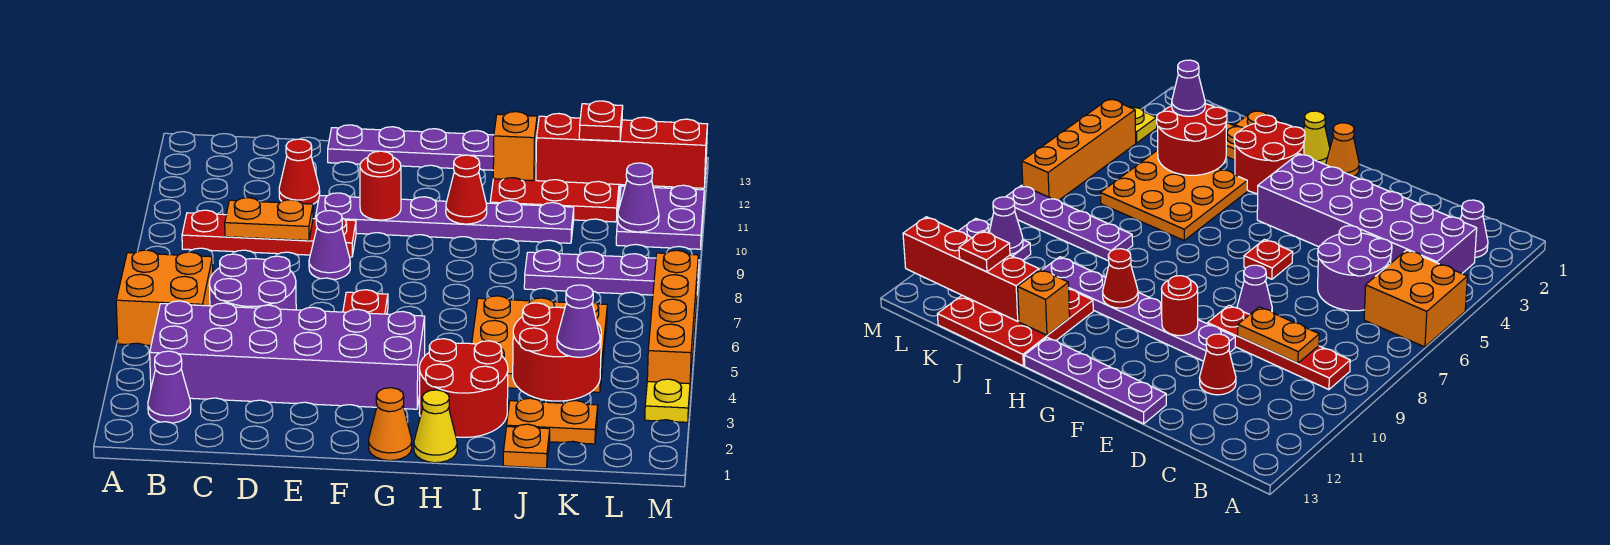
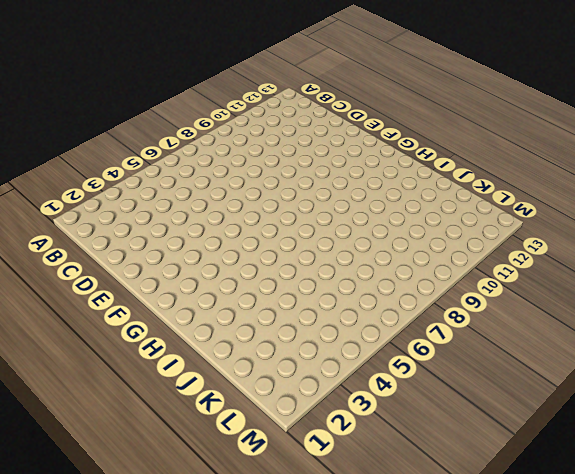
none -> orange 2x2 brick [116,250,213,346]
none -> purple 1x1 cone [148,351,191,423]
none -> purple 2x6 brick [150,301,425,409]
none -> red 1x4 plate [182,210,356,257]

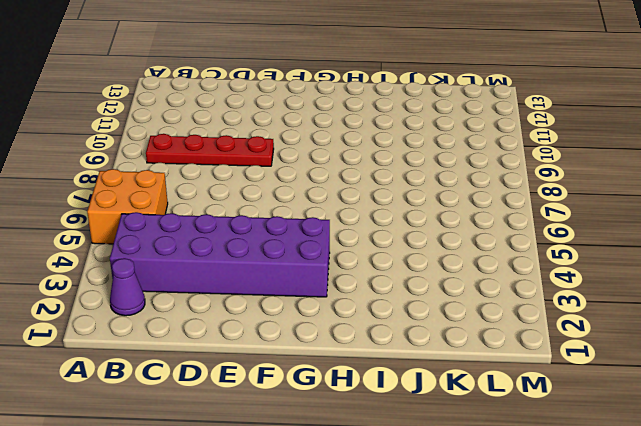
none -> purple 2x2 round brick [209,254,296,310]
none -> red 1x1 cone [279,139,320,204]
none -> purple 1x1 cone [309,210,350,280]
none -> purple 1x6 plate [315,193,574,243]

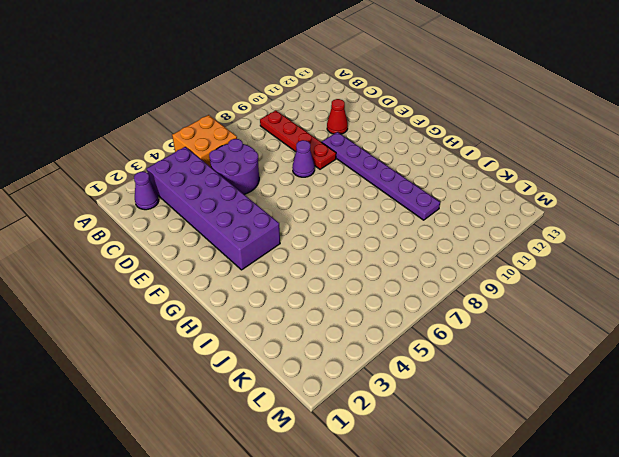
none -> purple 1x4 plate [328,125,494,170]
none -> red 1x1 plate [343,290,388,314]
none -> orange 1x1 cone [369,388,412,460]
none -> yellow 1x1 cone [414,390,457,463]

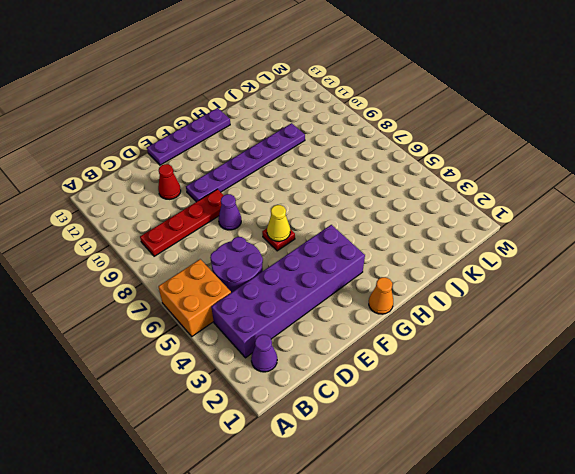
yellow 1x1 cone [267,205,290,241] -> yellow 1x1 cone moved to [414,390,457,463]
none -> red 2x2 round brick [419,339,508,437]
none -> orange 3x3 plate [472,296,607,392]
none -> red 3x3 plate [490,167,620,222]
none -> orange 1x1 plate [503,424,550,468]

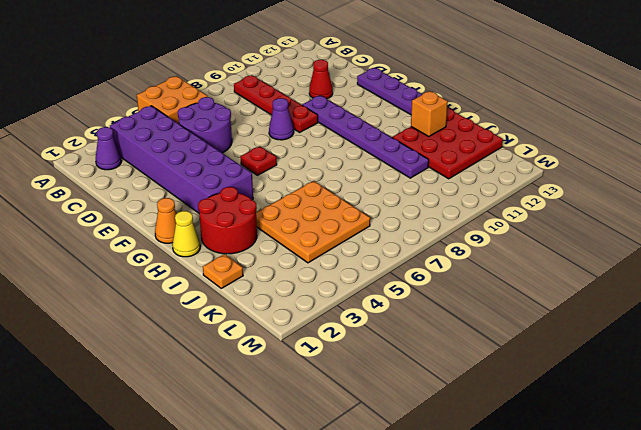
none -> orange 1x2 plate [507,398,598,444]
none -> purple 1x4 plate [524,250,699,295]
none -> purple 2x2 plate [616,185,704,249]
none -> yellow 1x1 plate [645,379,690,422]

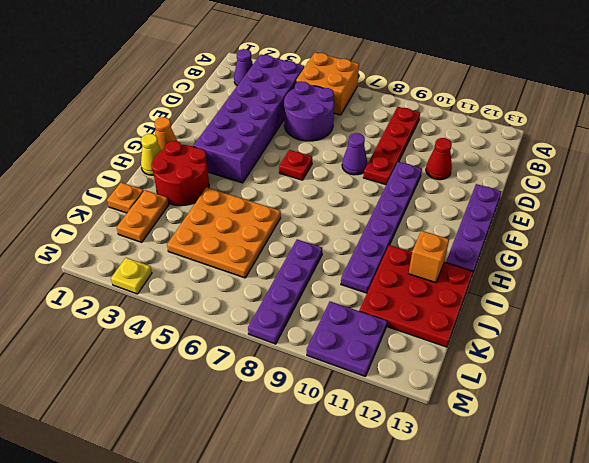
none -> orange 1x4 brick [647,250,698,386]
none -> orange 1x2 plate [225,198,313,241]
none -> red 1x1 round brick [360,151,401,220]
none -> red 1x1 cone [446,155,487,224]

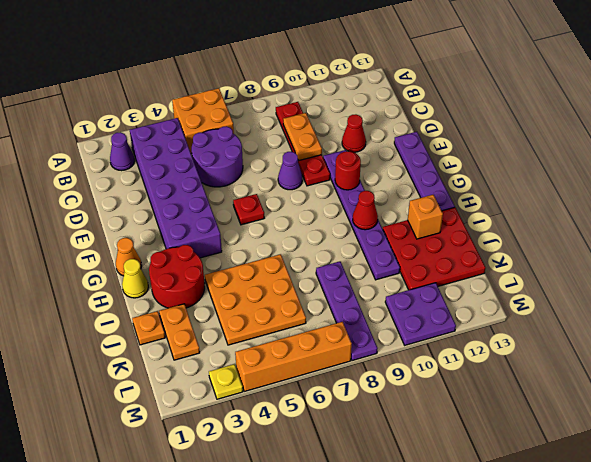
none -> red 2x2 round brick [513,303,601,401]
none -> red 1x4 brick [536,114,708,188]
none -> purple 1x1 cone [618,163,659,232]
none -> purple 1x1 cone [557,285,600,357]

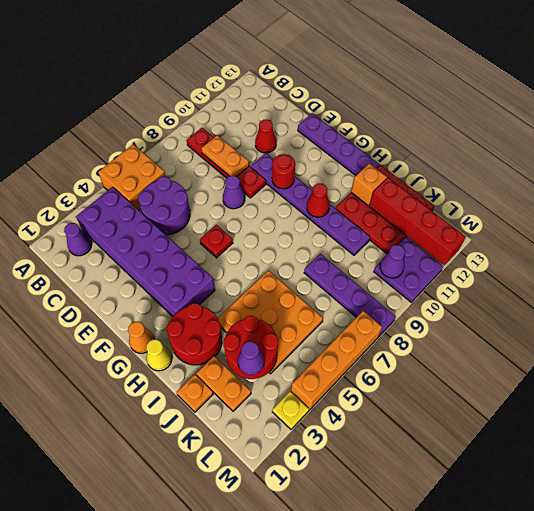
none -> red 1x1 plate [579,101,623,141]

